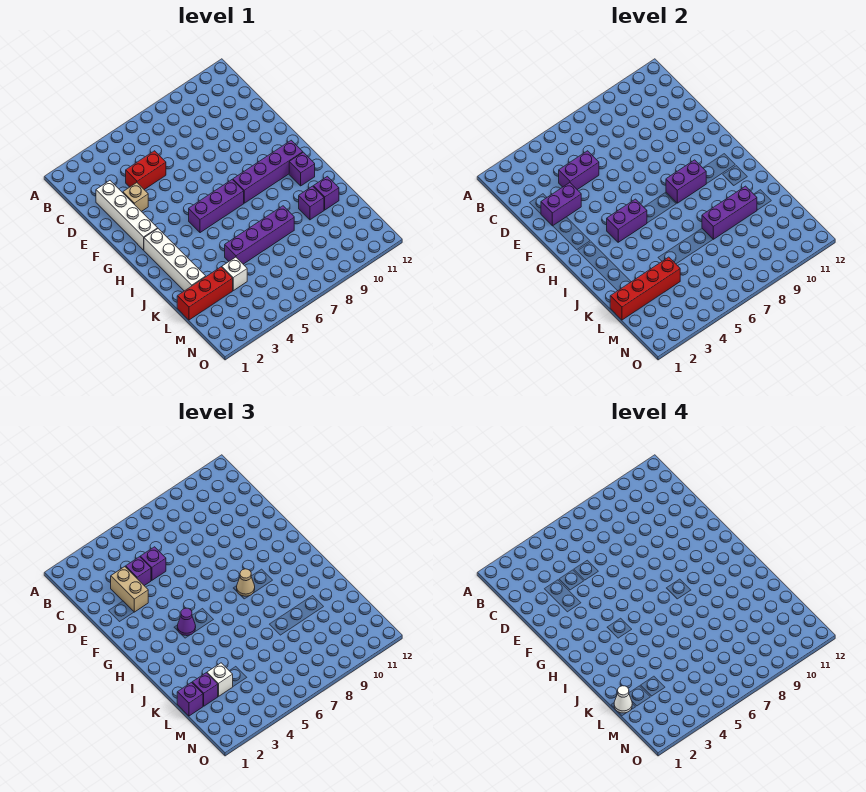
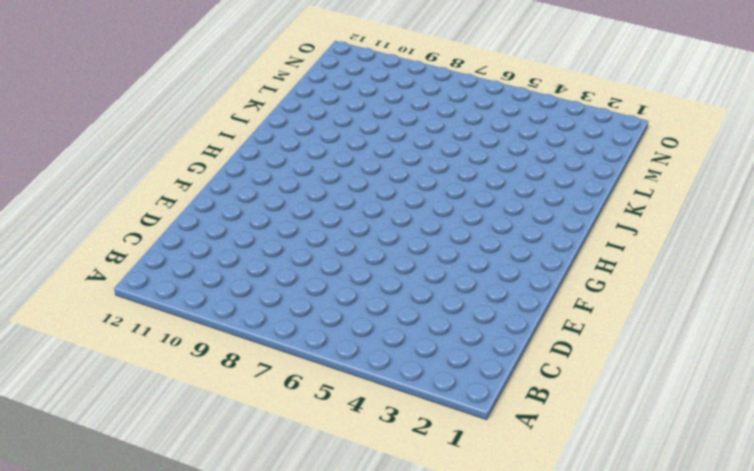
none -> white 1x4 brick [96,181,158,250]
none -> red 1x2 brick [126,151,166,190]
none -> tan 1x1 brick [123,183,148,212]

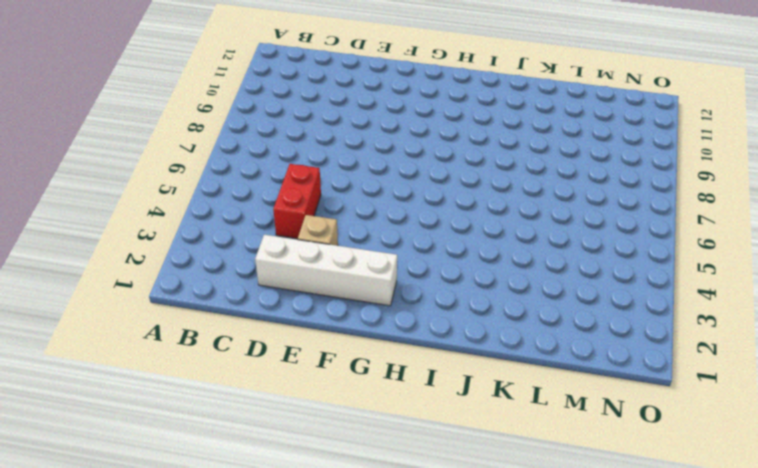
none -> white 1x4 brick [144,229,206,291]
none -> purple 1x3 brick [189,180,244,233]
none -> purple 1x4 brick [233,140,303,203]

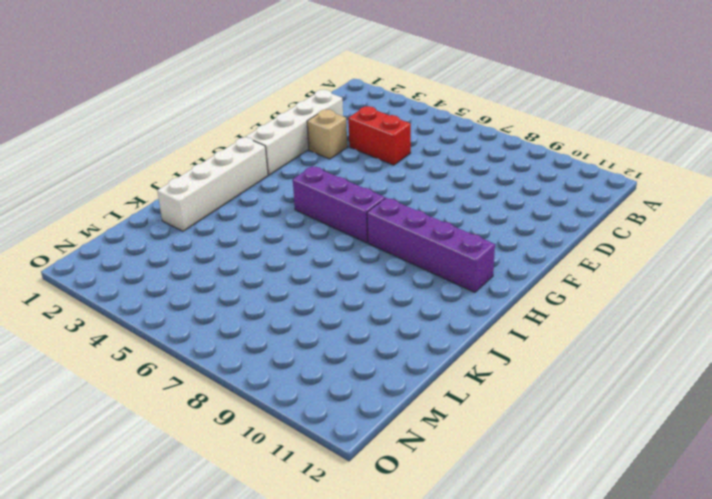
none -> purple 1x1 brick [289,152,315,186]
none -> purple 1x4 brick [225,206,294,264]
none -> purple 1x1 brick [299,186,324,220]

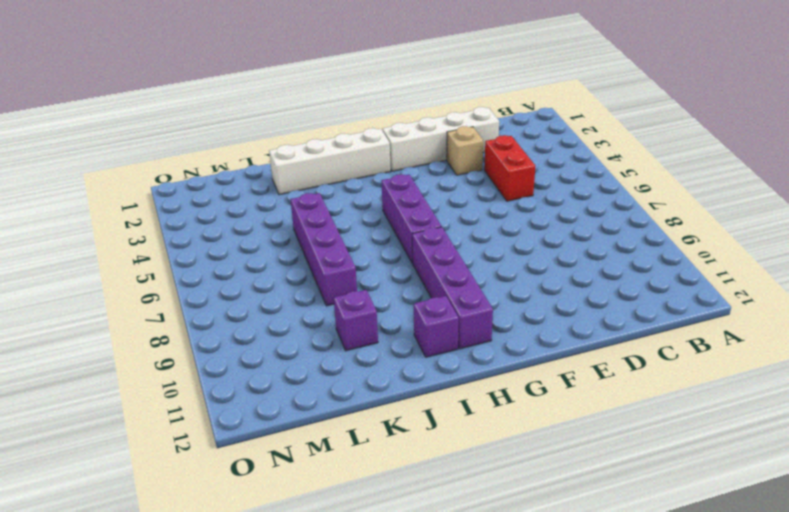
none -> purple 1x1 brick [313,176,339,210]
none -> red 1x3 brick [177,267,233,320]
none -> white 1x1 brick [222,257,247,291]

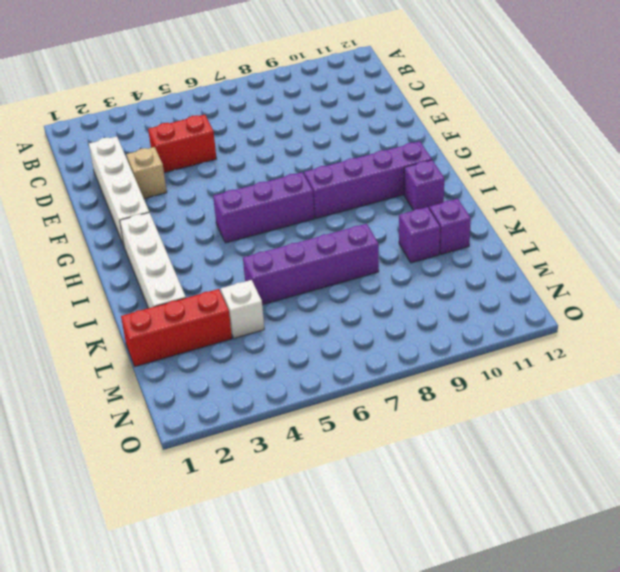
none -> purple 1x2 brick [559,151,599,190]
none -> purple 1x2 brick [541,183,581,226]
none -> purple 1x2 brick [607,199,647,242]

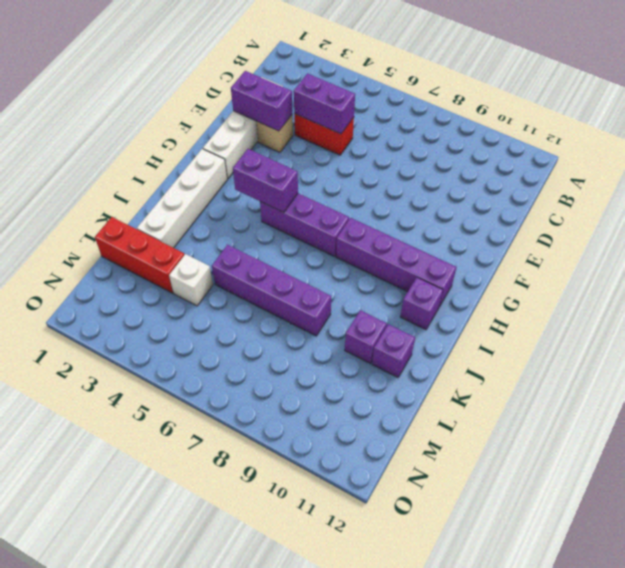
none -> purple 1x2 brick [666,160,706,203]
none -> purple 1x3 brick [702,186,757,239]
none -> red 1x4 brick [610,257,680,320]

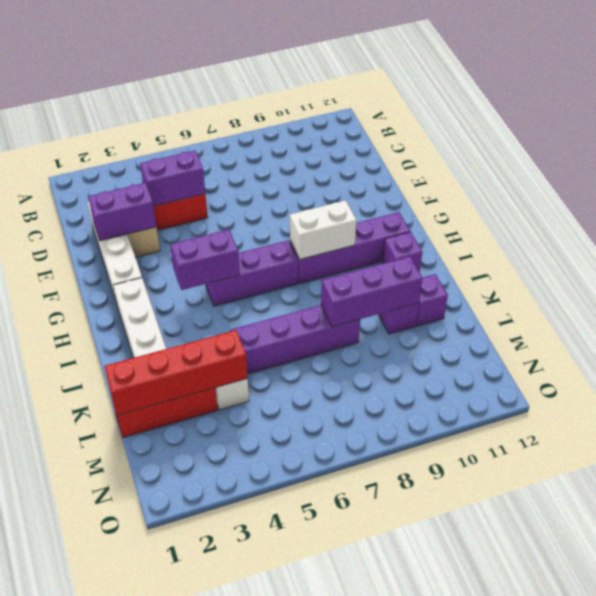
white 1x2 brick [290,200,356,260] -> purple 1x2 brick [666,160,706,203]
none -> tan 1x2 brick [111,567,148,612]
none -> purple 1x1 brick [126,557,151,586]
none -> purple 1x1 brick [140,547,166,581]

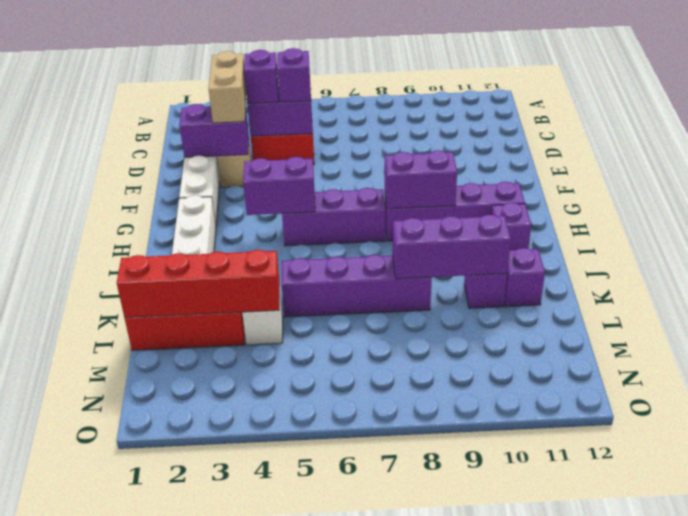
none -> purple 1x1 cone [177,608,196,636]
none -> tan 1x1 cone [237,569,255,596]
none -> purple 1x1 brick [177,683,203,716]

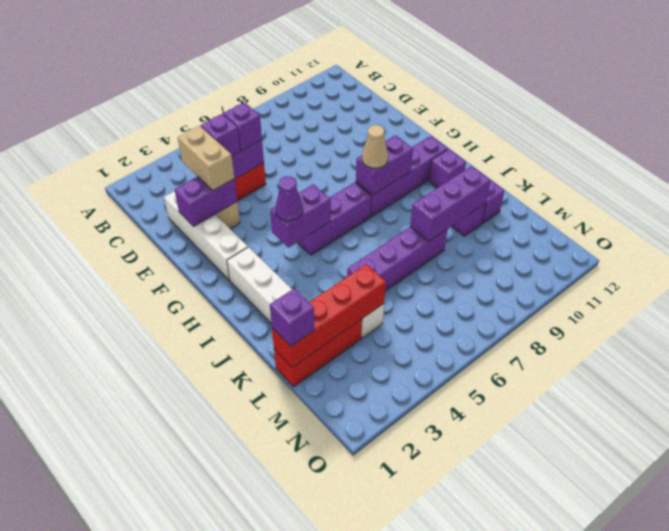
none -> purple 1x1 brick [192,673,218,706]
none -> white 1x1 brick [207,663,233,696]
none -> white 1x1 cone [614,686,632,713]

